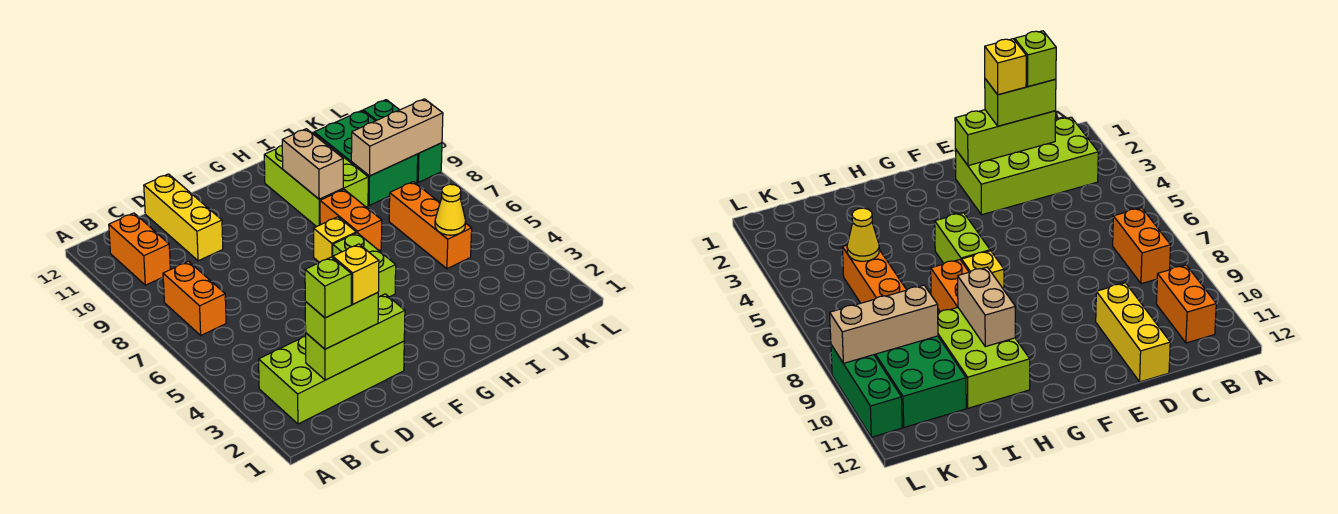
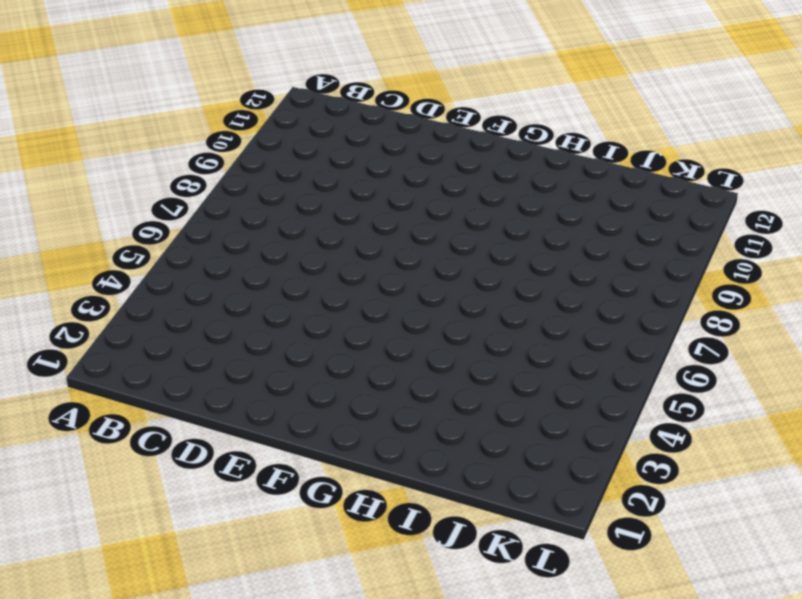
none -> lime 2x4 brick [259,336,404,424]
none -> orange 1x2 brick [163,261,226,335]
none -> orange 1x2 brick [109,213,170,285]

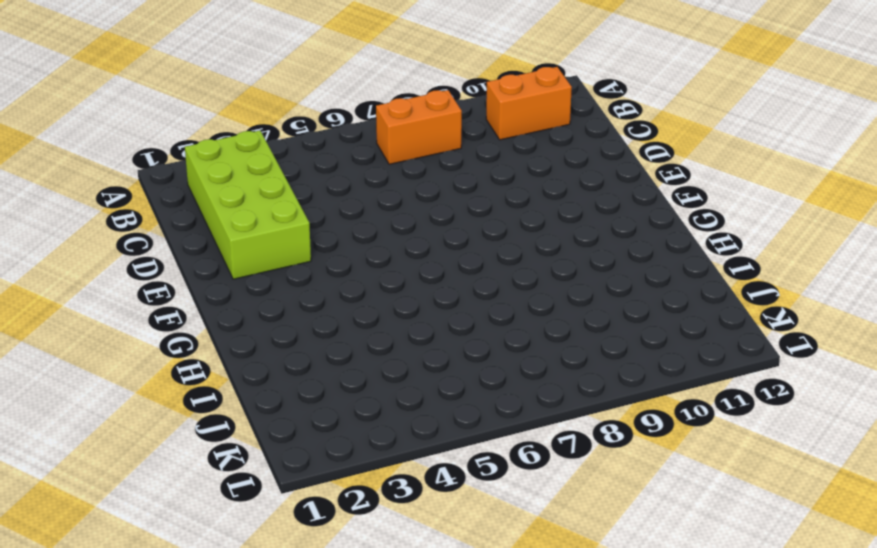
none -> yellow 1x3 brick [144,174,223,261]
none -> lime 1x2 brick [333,233,396,297]
none -> yellow 1x1 brick [314,217,356,263]

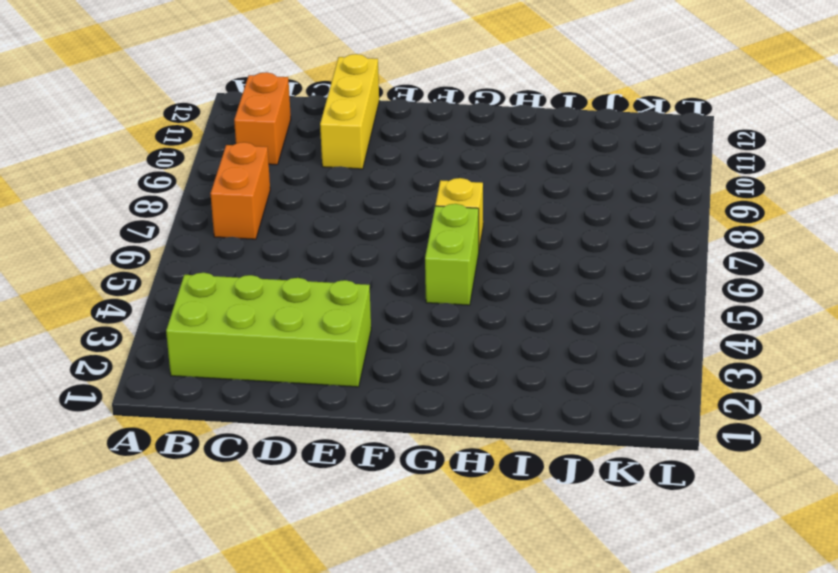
none -> orange 1x2 brick [320,190,382,250]
none -> lime 2x3 brick [264,133,368,227]
none -> orange 1x3 brick [389,182,472,269]

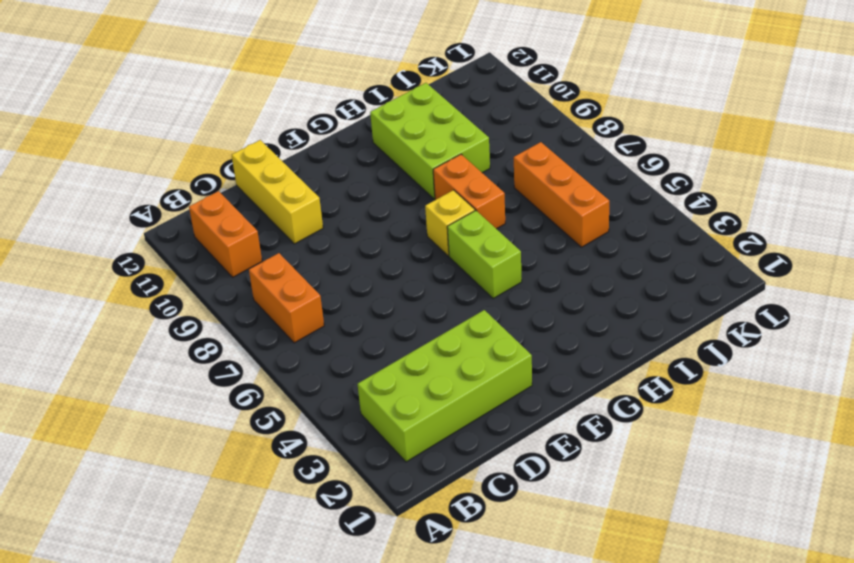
none -> green 2x3 brick [314,111,418,205]
none -> green 1x3 brick [363,100,442,182]
none -> lime 1x3 brick [306,294,405,380]

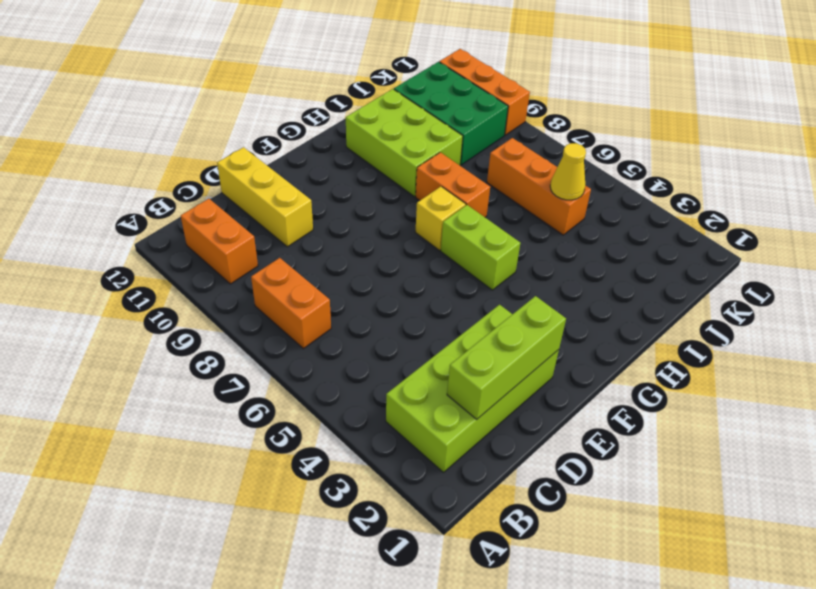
orange 1x3 brick [439,49,530,135] -> green 1x3 brick [363,100,442,182]
none -> tan 1x2 brick [282,129,343,199]
none -> tan 1x3 brick [351,99,443,176]
none -> lime 1x2 brick [305,293,378,349]

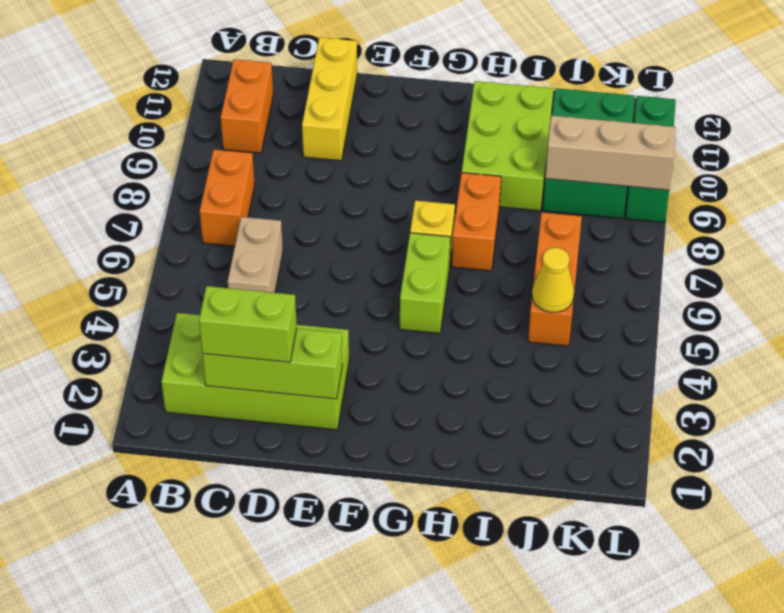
tan 1x2 brick [228,217,283,293] -> tan 1x2 brick moved to [282,129,343,199]
none -> lime 1x1 brick [305,257,351,318]
none -> yellow 1x1 brick [333,244,379,304]

